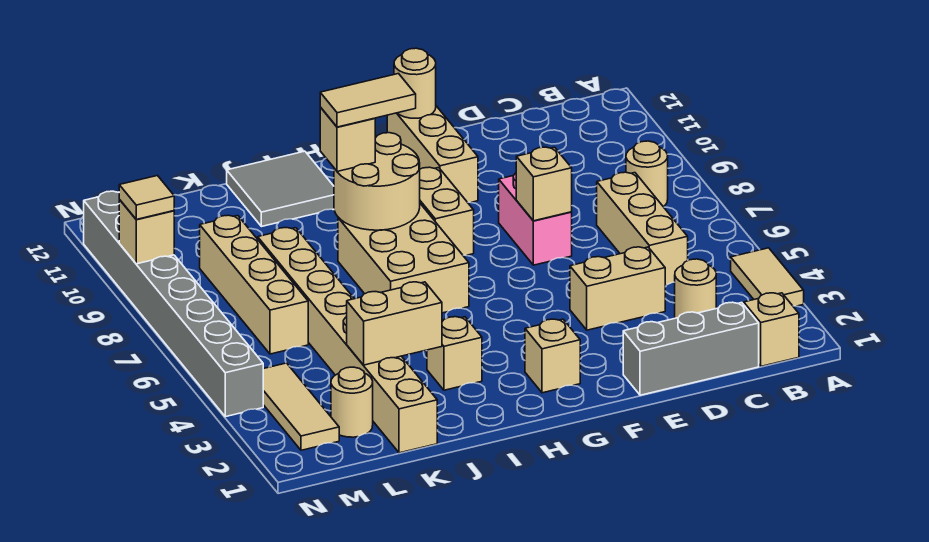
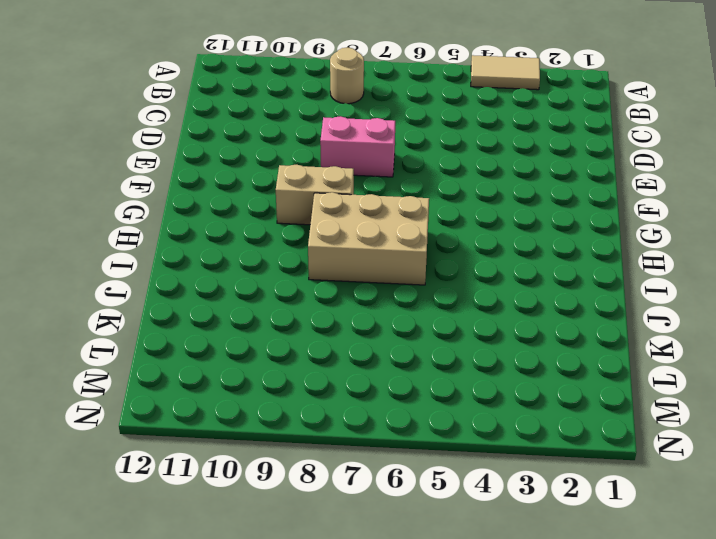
none -> tan 1x1 brick [744,293,799,366]
none -> grey 1x3 brick [623,302,759,395]
none -> tan 1x1 round brick [675,259,716,318]

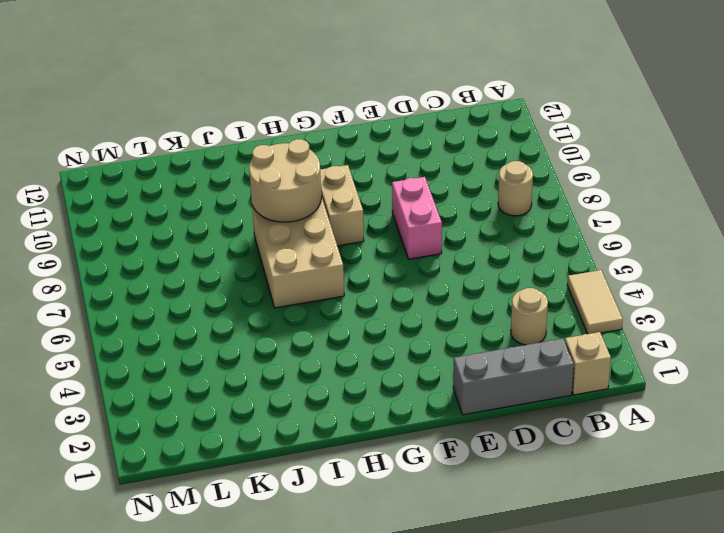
none -> tan 1x3 brick [597,172,688,286]
none -> tan 1x2 brick [570,247,665,330]
none -> tan 1x3 brick [387,106,478,202]

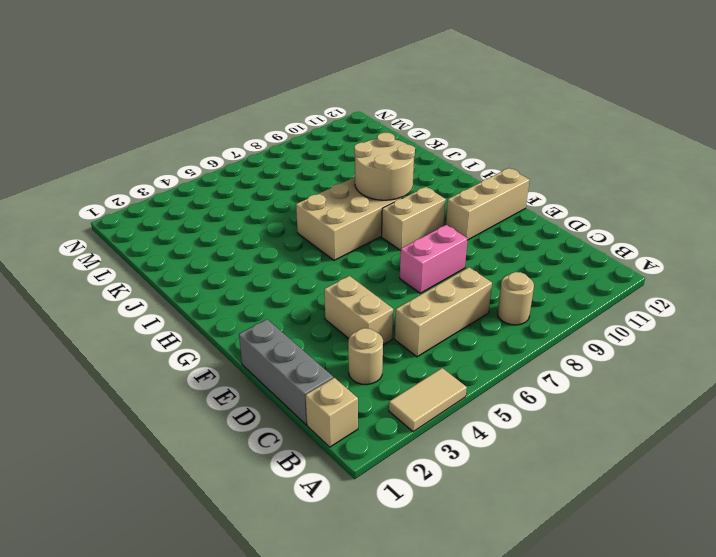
none -> tan 1x1 brick [525,319,580,393]
none -> tan 1x1 brick [427,317,482,390]
none -> grey 2x2 tile [227,151,334,227]

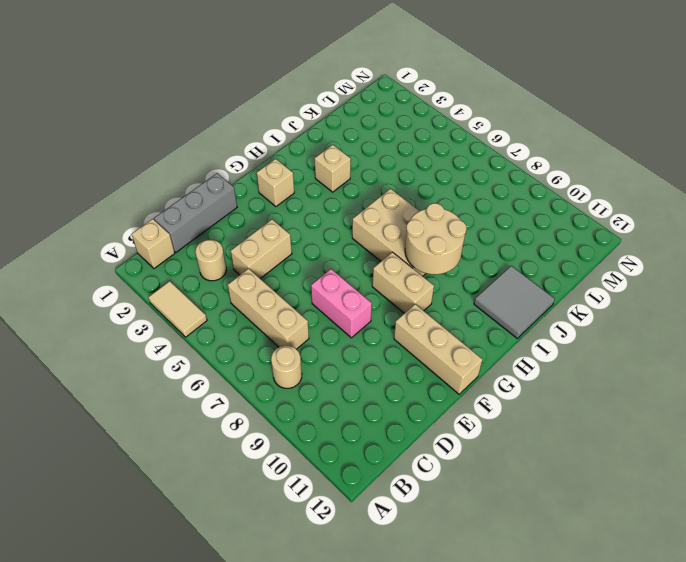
none -> tan 1x8 brick [258,228,437,453]
none -> tan 1x1 round brick [331,367,373,437]
none -> tan 1x4 brick [200,215,308,354]

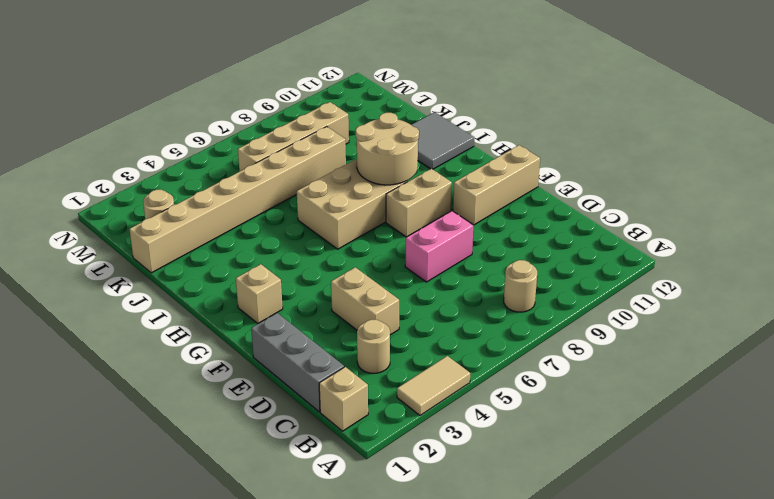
none -> tan 1x3 brick [597,172,688,286]
none -> tan 1x1 brick [427,317,482,390]
none -> tan 1x3 tile [263,363,339,450]

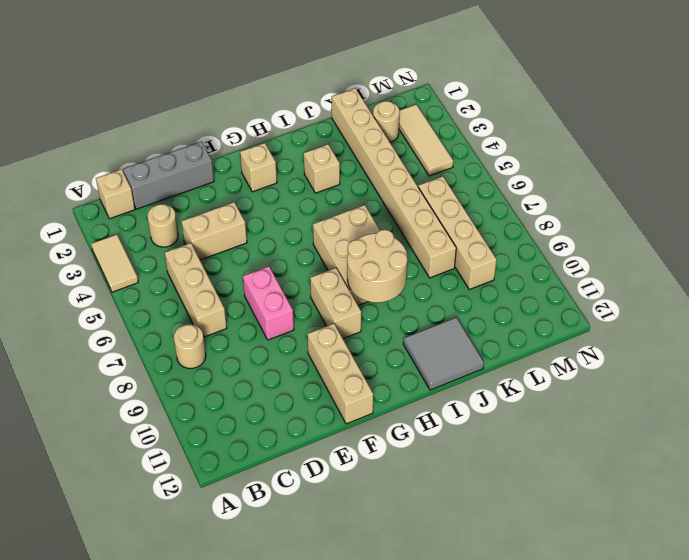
none -> grey 1x8 brick [84,191,263,417]
none -> tan 1x1 brick [516,147,572,221]
none -> tan 1x1 round brick [394,48,436,118]

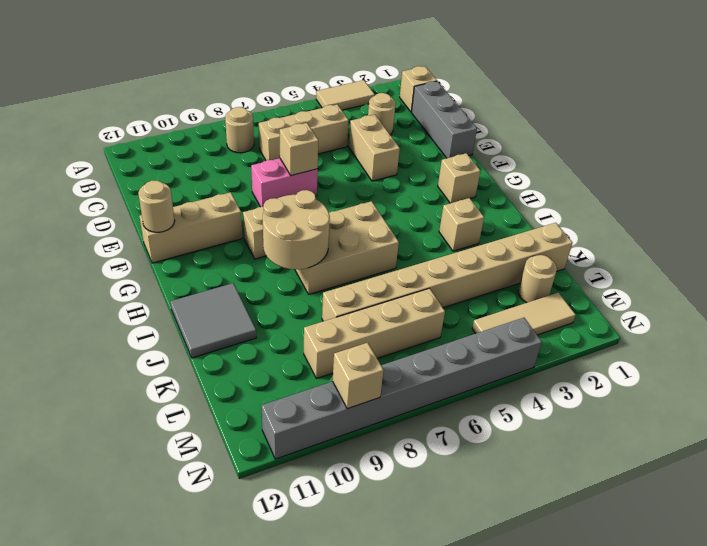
none -> tan 1x2 brick [347,282,442,365]
none -> tan 1x1 brick [320,107,375,171]
none -> tan 1x1 tile [119,176,174,219]

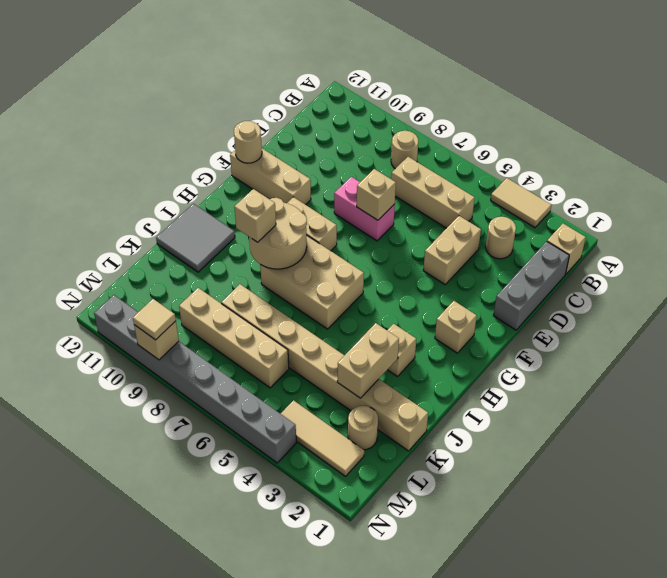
none -> tan 1x2 tile [320,74,416,127]

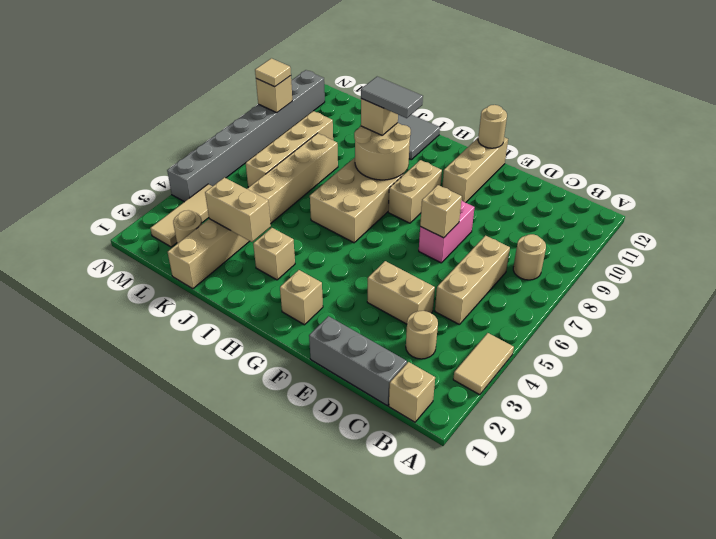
grey 1x2 tile [361,77,423,118] -> tan 1x2 tile [320,74,416,127]

